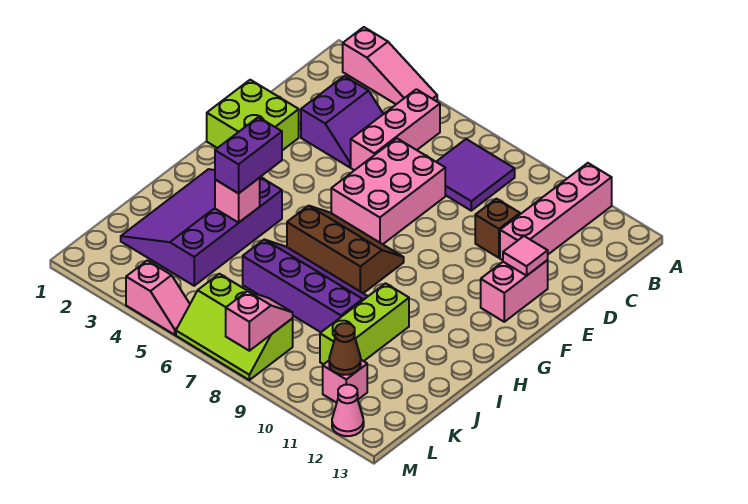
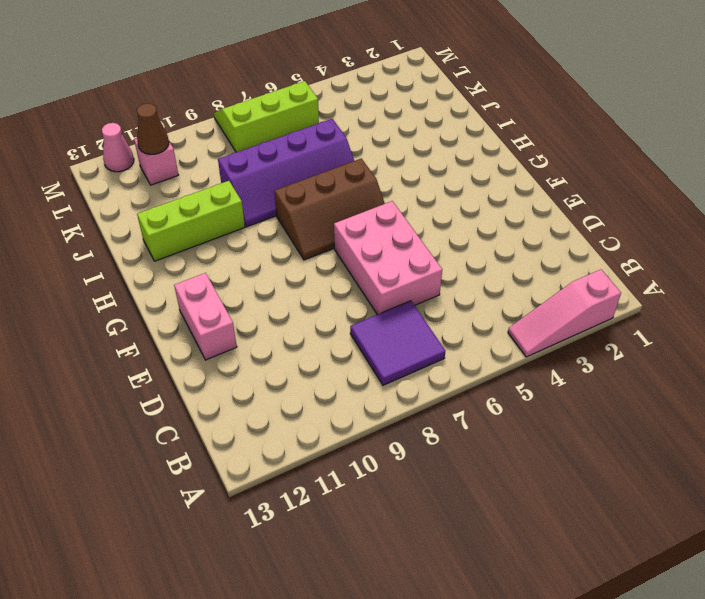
lime 1x3 brick [137,181,245,261] -> lime 1x3 brick turned to [320,283,409,364]
none -> pink 1x4 brick [500,163,612,260]
none -> pink 1x3 brick [351,89,440,170]
none -> purple 2x2 slope [301,76,383,167]

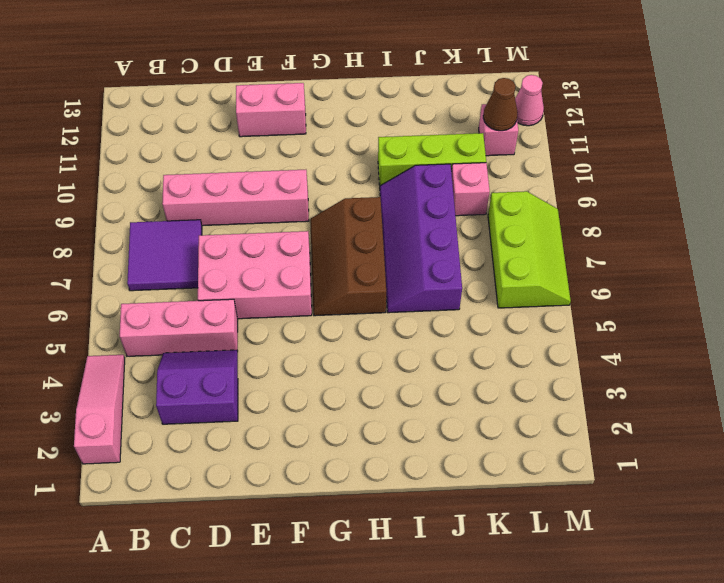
pink 1x4 brick [162,170,309,226] -> pink 1x4 brick moved to [500,163,612,260]
pink 1x1 brick [451,163,490,216] -> pink 1x1 brick moved to [215,178,260,223]
none -> brown 1x1 brick [475,199,520,258]
none -> lime 2x2 brick [207,80,299,150]
none -> purple 3x4 slope [121,169,282,286]

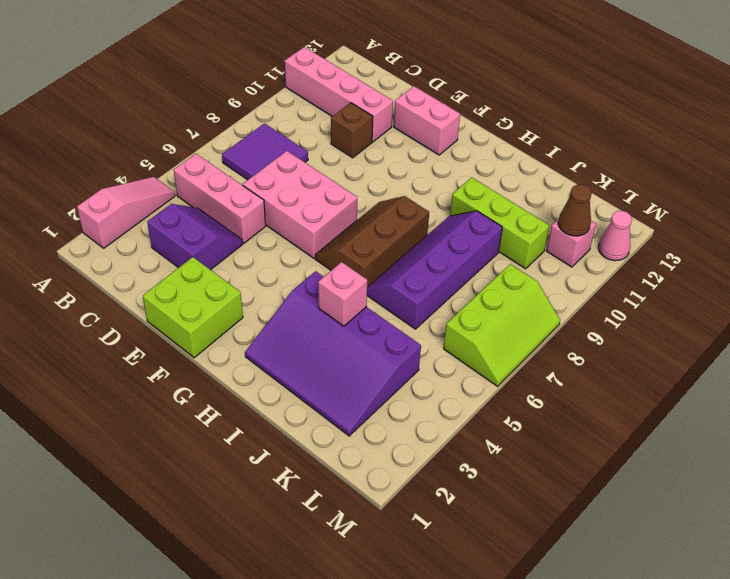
none -> pink 1x2 slope [126,261,190,335]
none -> pink 1x1 tile [503,236,548,276]
none -> pink 1x2 slope [226,291,293,351]

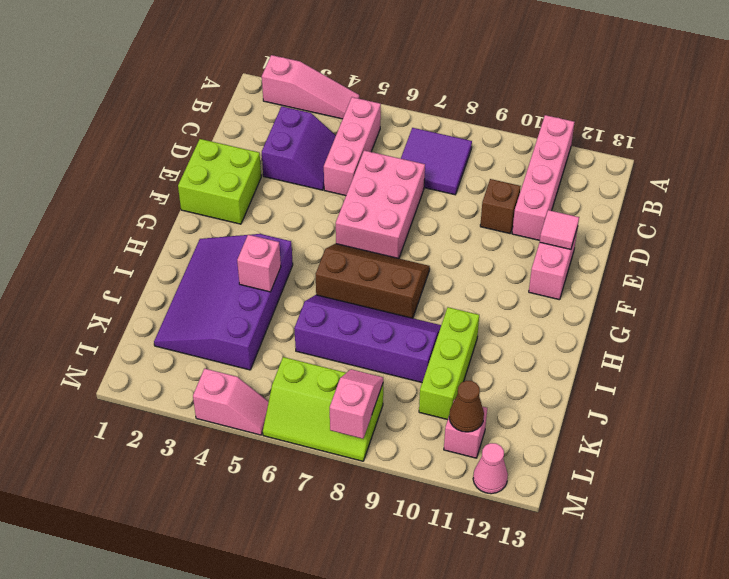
none -> purple 1x2 brick [215,117,282,193]

